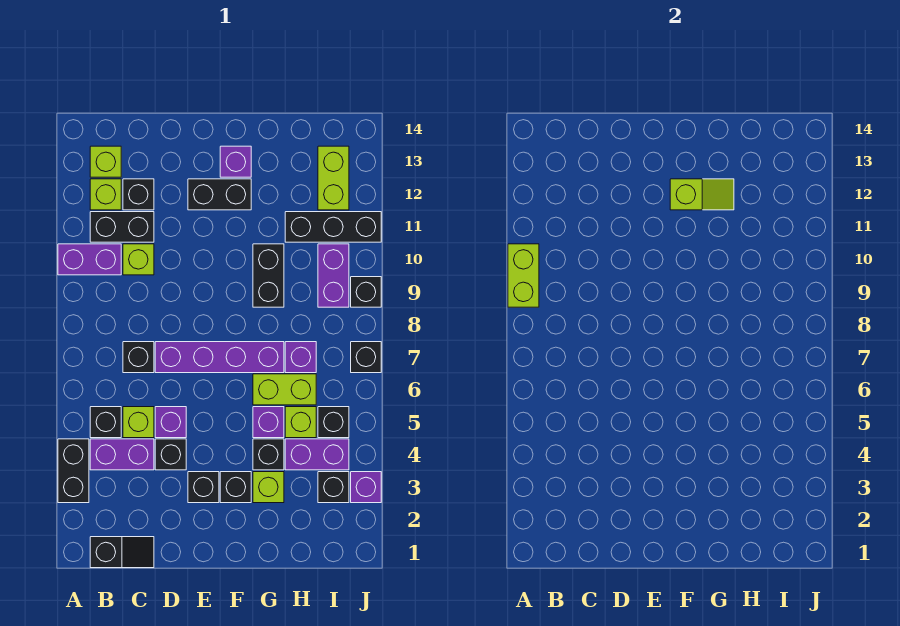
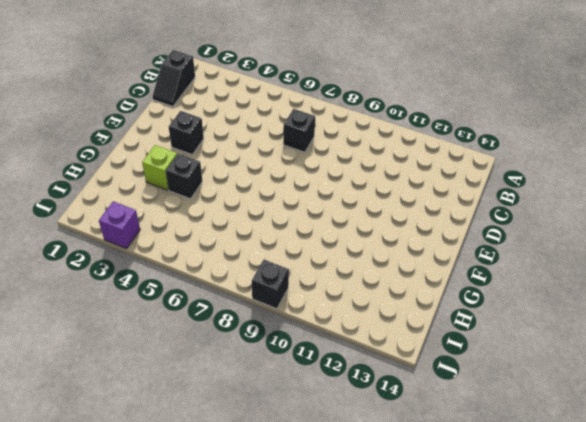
none -> black 1x2 brick [58,439,89,503]
none -> purple 1x2 brick [58,244,121,275]
none -> purple 1x2 brick [90,439,154,470]
none -> black 1x1 brick [90,407,121,438]

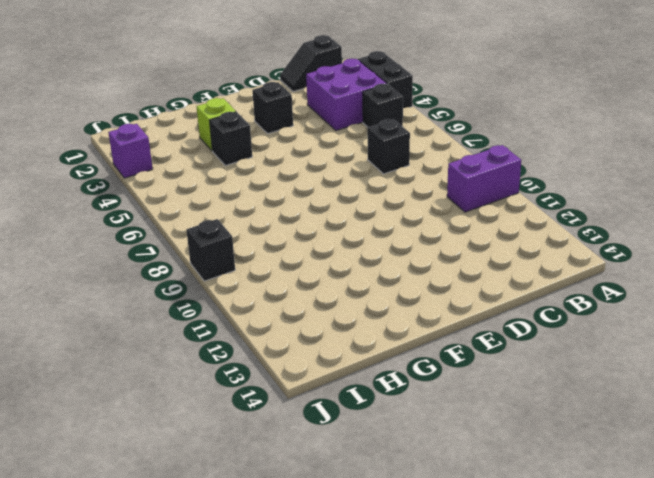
purple 2x2 brick [306,59,387,130] -> purple 1x2 brick [90,439,154,470]
none -> black 1x2 brick [90,212,154,242]
none -> lime 1x1 brick [90,179,121,210]
none -> lime 1x1 brick [90,146,121,177]
none -> lime 1x1 brick [123,407,154,438]

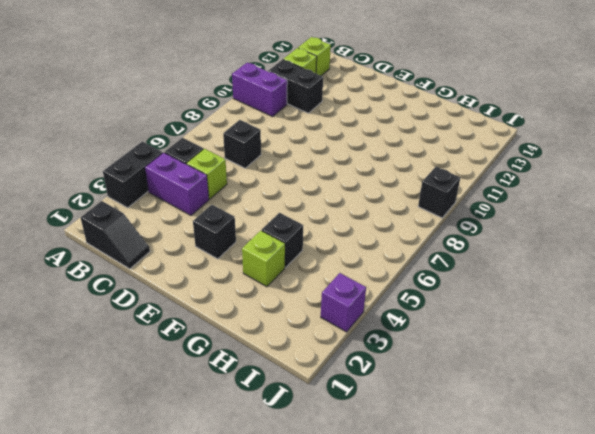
none -> lime 1x1 brick [123,244,154,275]
none -> black 1x1 brick [123,179,154,210]
none -> black 1x1 brick [155,439,186,470]
none -> purple 1x1 brick [155,407,186,438]

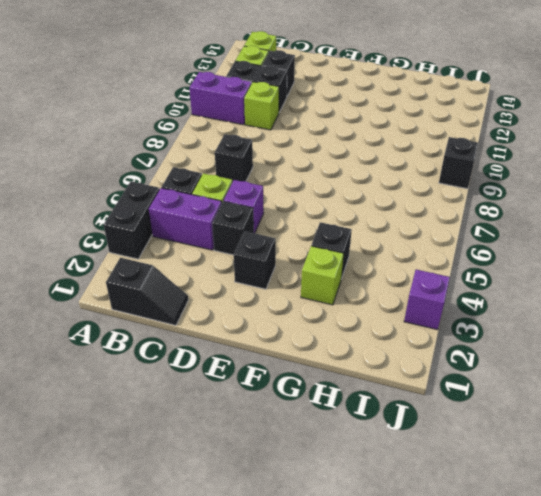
none -> purple 1x4 brick [155,342,284,373]
none -> black 1x2 brick [188,179,251,210]
none -> black 1x1 brick [220,472,251,503]
none -> purple 1x1 brick [220,146,251,177]

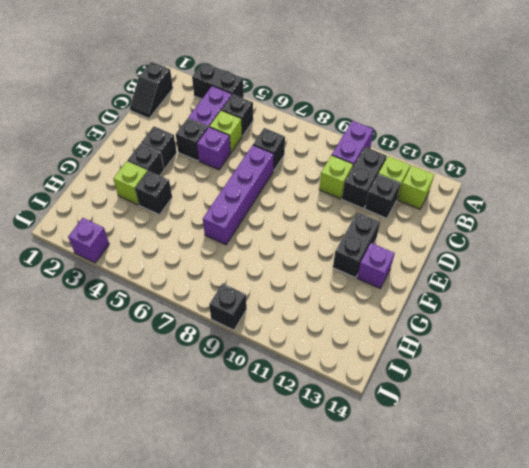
none -> purple 1x1 brick [253,407,284,438]
none -> lime 1x2 brick [253,374,316,405]
none -> black 1x2 brick [253,244,284,307]
none -> purple 1x2 brick [285,439,349,470]

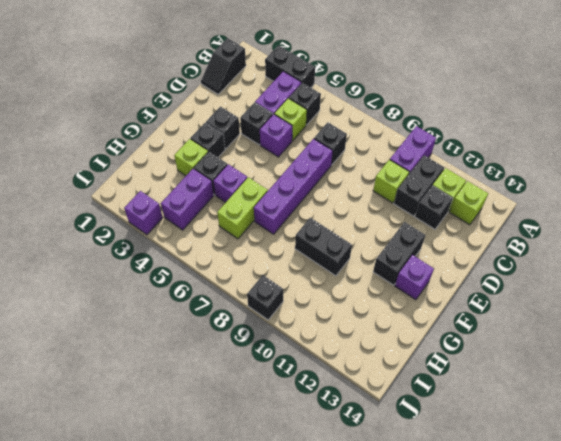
none -> lime 1x1 brick [285,407,316,438]
none -> purple 1x1 brick [285,342,316,373]
none -> black 1x3 brick [285,212,381,242]
none -> black 1x1 brick [318,472,349,503]

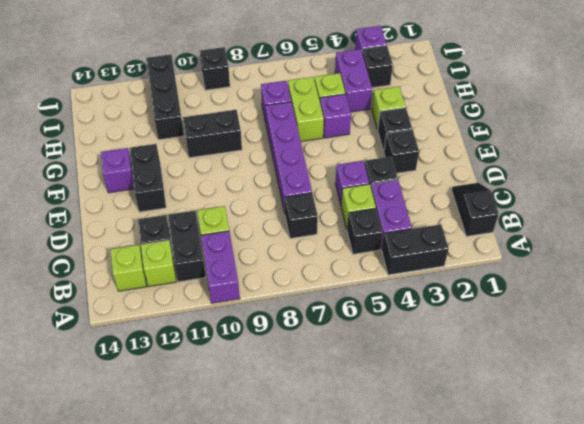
none -> black 1x1 brick [253,439,284,470]
none -> black 1x1 brick [318,407,349,438]
none -> purple 1x2 brick [318,244,349,307]
none -> lime 1x2 brick [318,146,349,210]

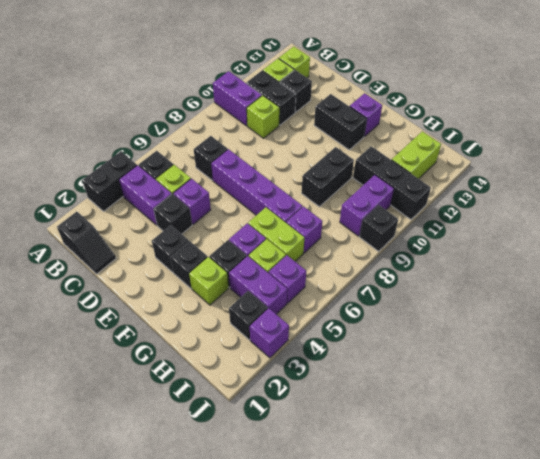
purple 1x1 brick [269,255,306,303] -> black 1x1 brick [318,407,349,438]
none -> black 1x1 brick [351,342,381,373]
none -> lime 1x2 brick [508,244,539,307]
none -> lime 1x2 slope [670,179,734,210]

